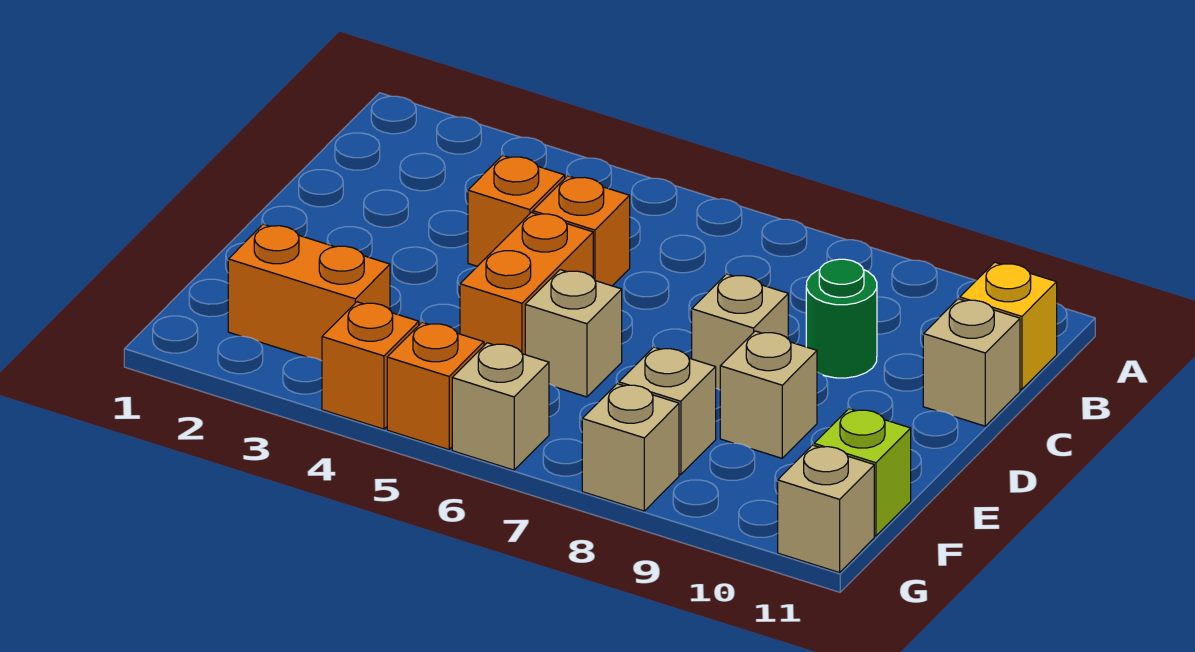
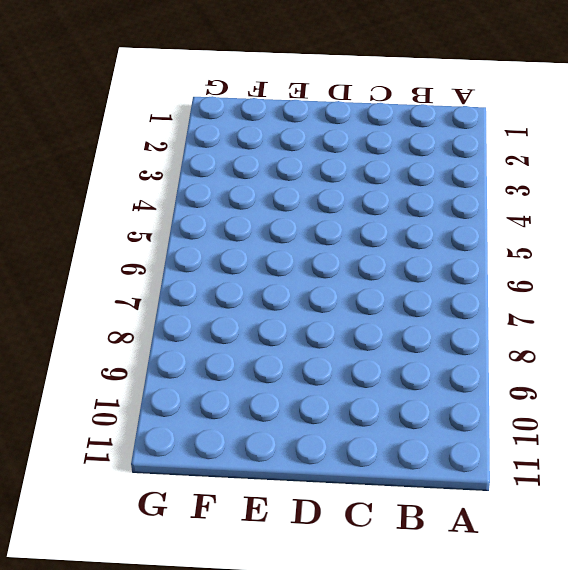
none -> yellow 1x1 brick [960,262,1057,390]
none -> orange 1x1 brick [468,155,565,266]
none -> orange 1x1 brick [533,176,630,286]

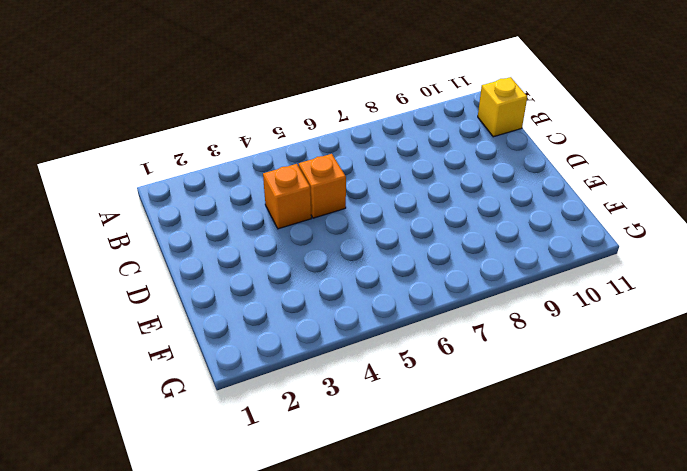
none -> green 1x1 round brick [806,259,877,378]
none -> tan 1x1 brick [923,299,1020,426]
none -> orange 1x2 brick [460,212,593,354]

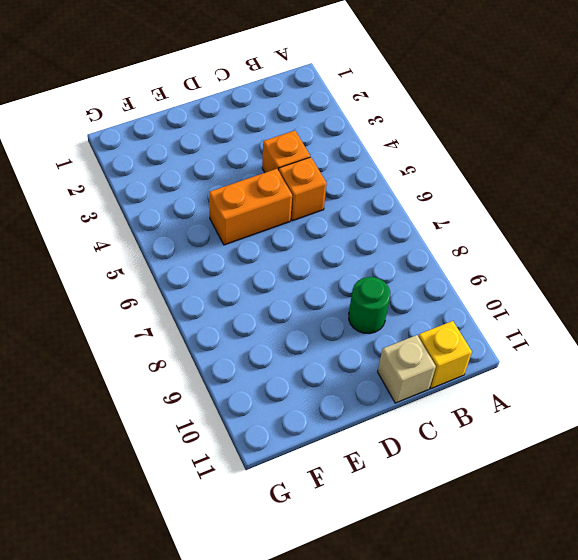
none -> tan 1x1 brick [692,274,788,390]
none -> tan 1x1 brick [525,270,622,397]
none -> tan 1x1 brick [720,331,817,458]

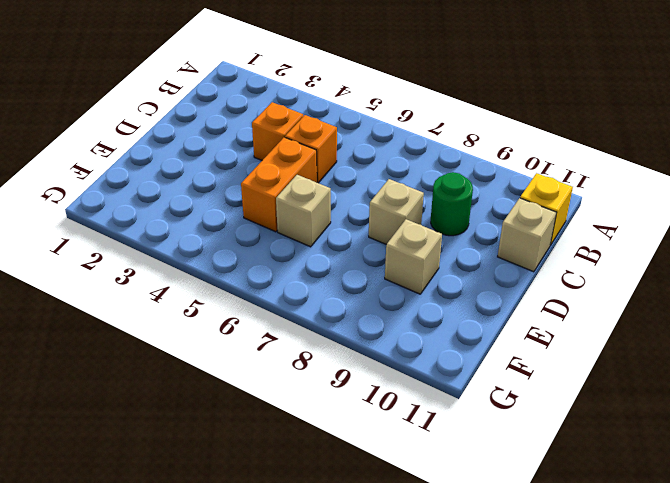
none -> orange 1x2 brick [228,224,390,361]
none -> tan 1x1 brick [619,347,716,475]
none -> lime 1x1 brick [814,409,911,536]

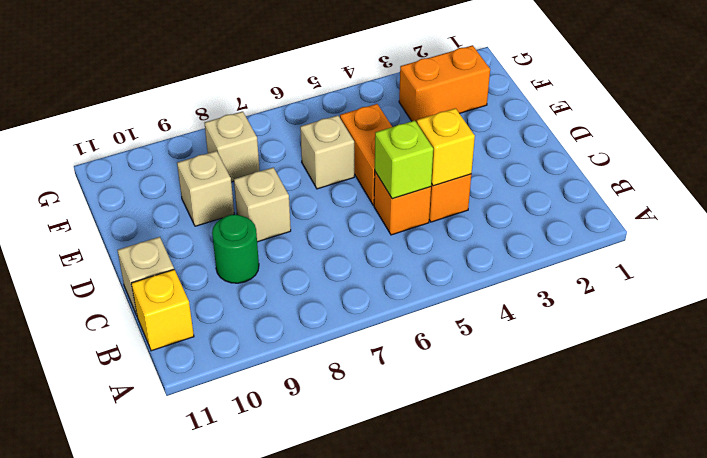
yellow 1x1 brick [417,108,475,186] -> none
lime 1x1 brick [375,121,433,199] -> lime 1x1 brick moved to [814,409,911,536]
none -> orange 1x1 brick [322,302,419,429]
none -> orange 1x1 brick [387,322,484,450]
none -> tan 1x1 brick [452,343,549,470]

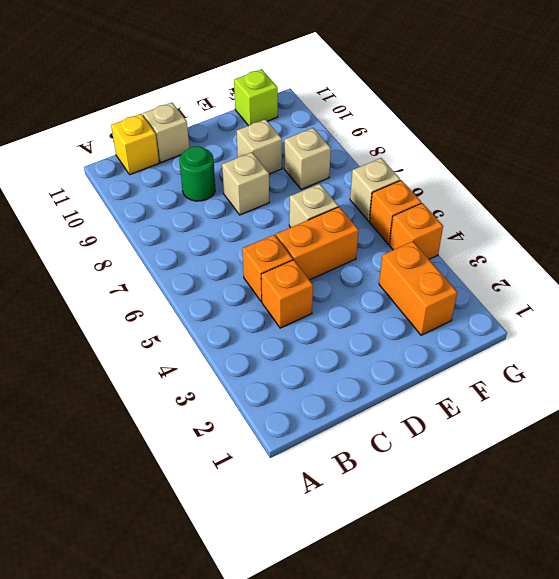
none -> tan 1x1 brick [582,384,679,511]
none -> tan 1x1 brick [778,445,874,573]

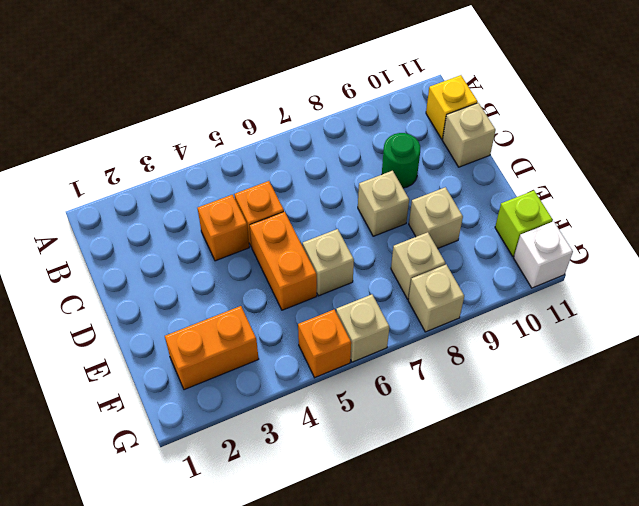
white 1x1 brick [514,221,573,288] -> tan 1x1 brick [778,445,874,573]
none -> orange 1x1 brick [322,302,419,429]

